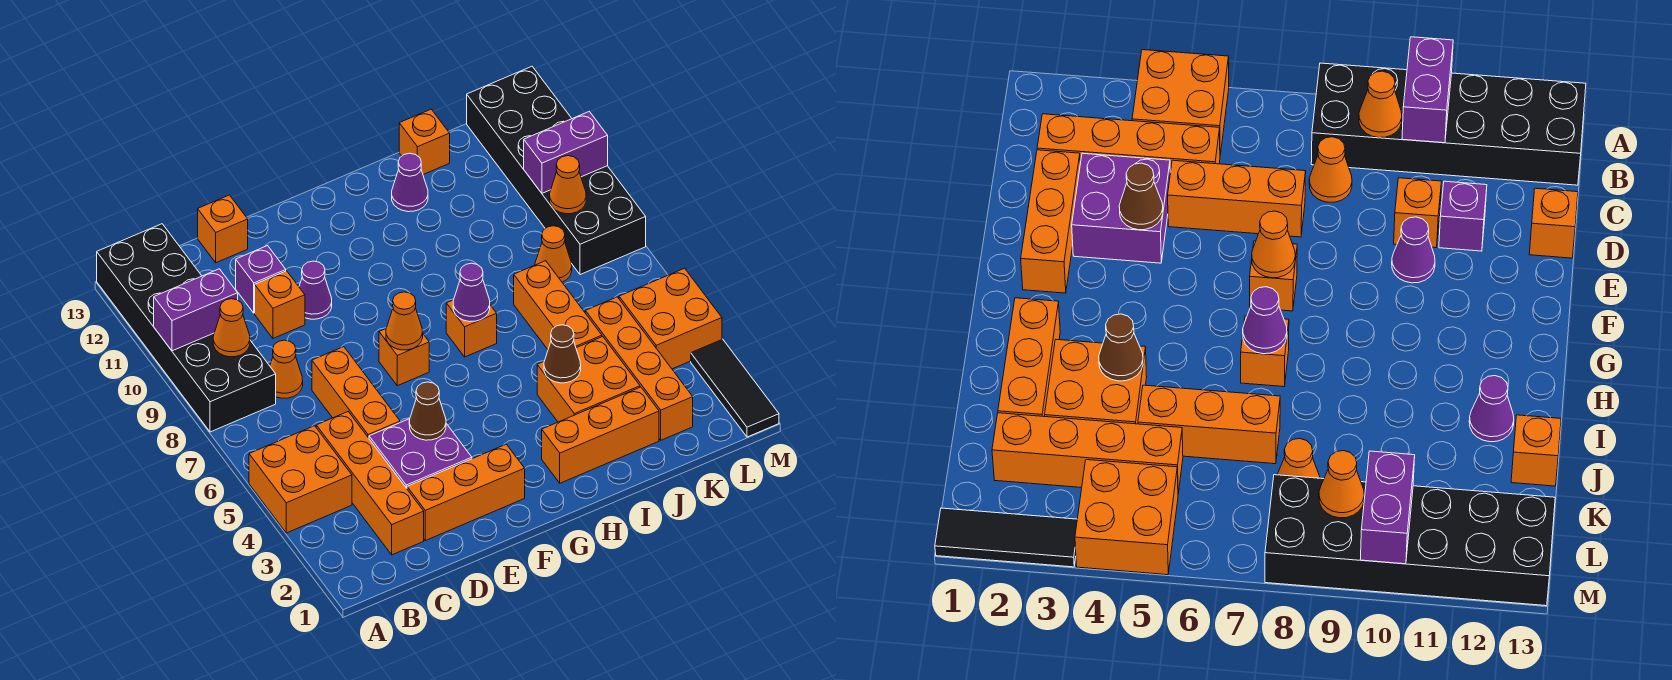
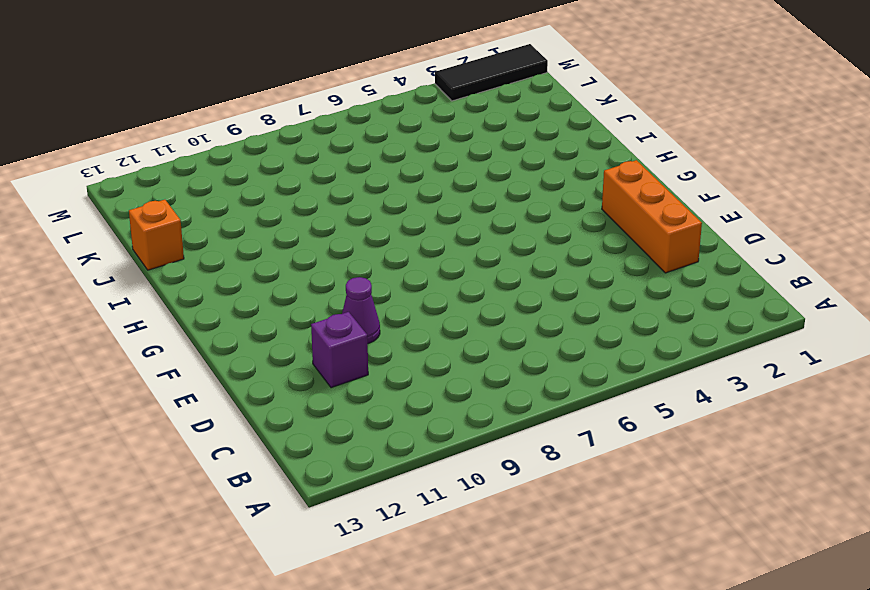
none -> orange 2x2 brick [249,426,352,533]
none -> black 2x6 brick [97,224,276,432]
none -> orange 1x4 brick [316,412,424,555]
none -> orange 1x1 cone [270,340,303,398]

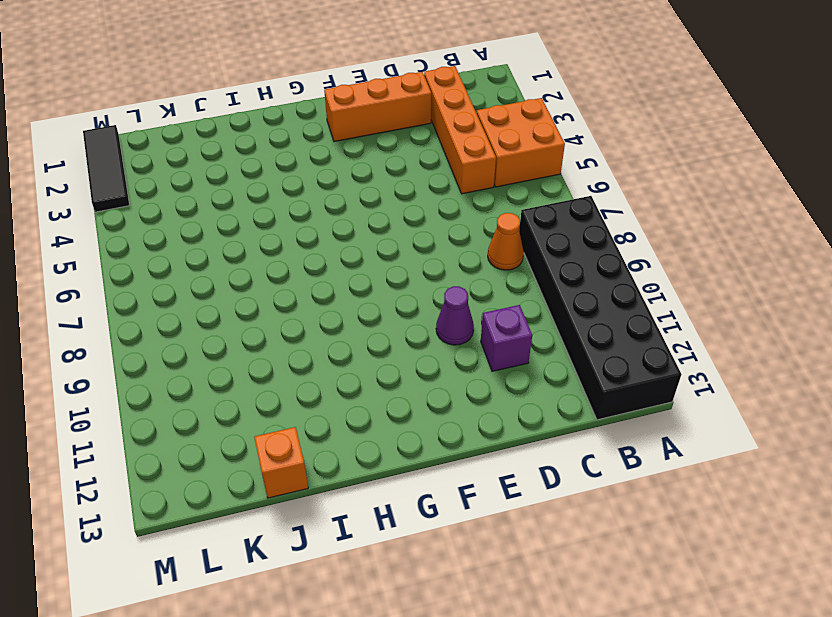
none -> purple 2x2 brick [369,419,472,488]
none -> orange 1x3 brick [312,347,400,438]
none -> orange 1x1 brick [255,271,305,338]
none -> orange 1x1 brick [198,195,248,263]

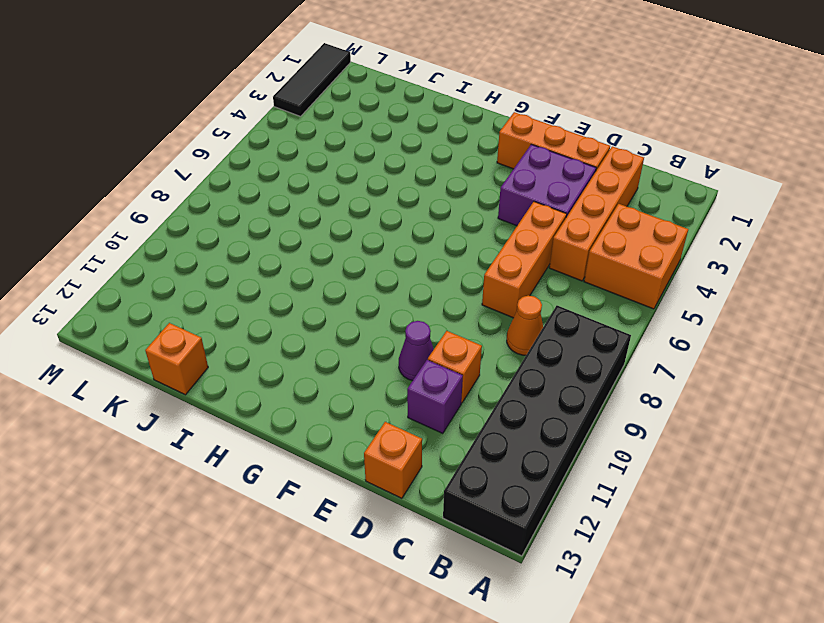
none -> orange 1x1 brick [379,329,429,386]
none -> orange 1x3 brick [542,387,659,483]
none -> orange 1x1 brick [446,300,497,357]
none -> orange 2x2 brick [537,337,640,422]

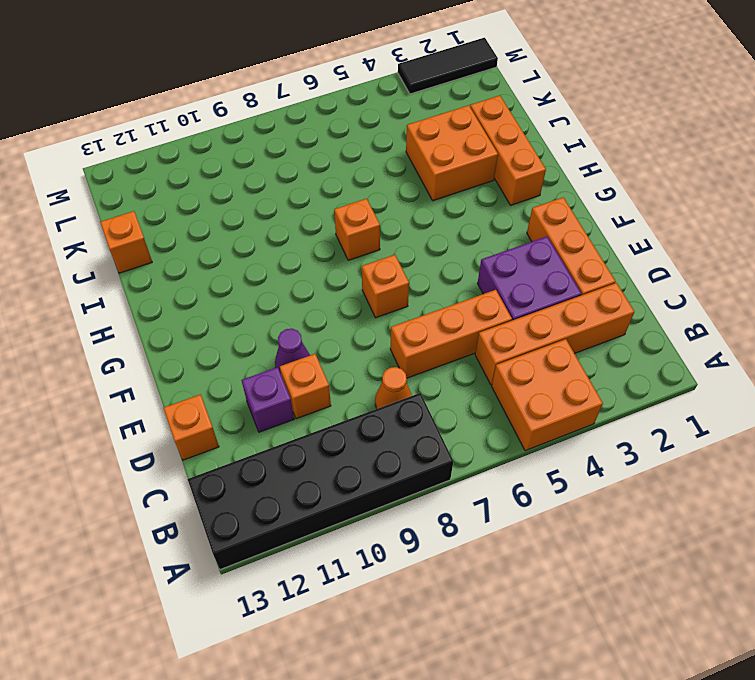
none -> purple 1x1 cone [392,153,428,212]
none -> orange 1x3 brick [514,261,602,349]
none -> orange 1x4 brick [585,297,693,440]
none -> orange 1x1 cone [535,226,572,282]

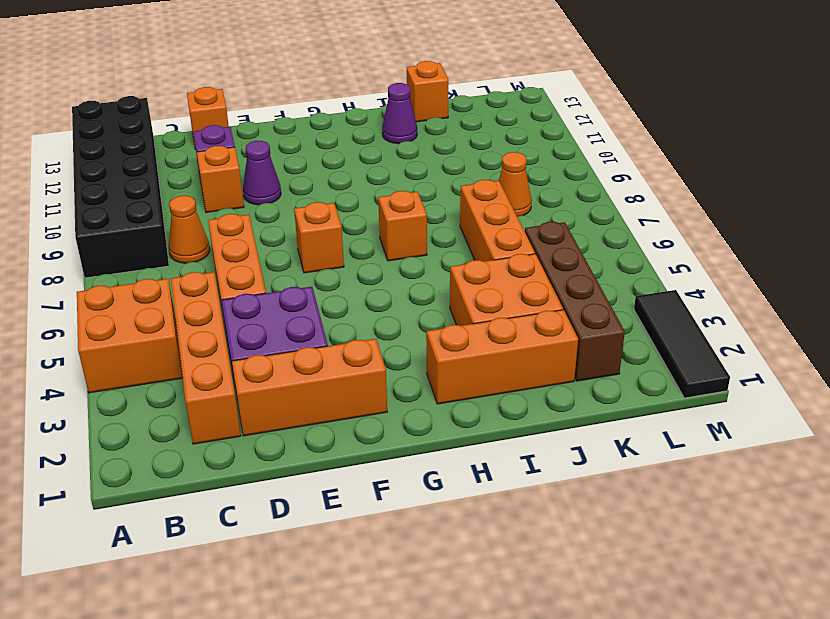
brown 1x4 brick [525,222,625,381] -> orange 1x4 brick [585,297,693,440]
none -> orange 2x2 brick [619,268,722,369]
none -> black 2x6 brick [467,66,646,275]
none -> purple 1x2 brick [154,269,238,351]
none -> orange 1x1 cone [213,299,250,357]

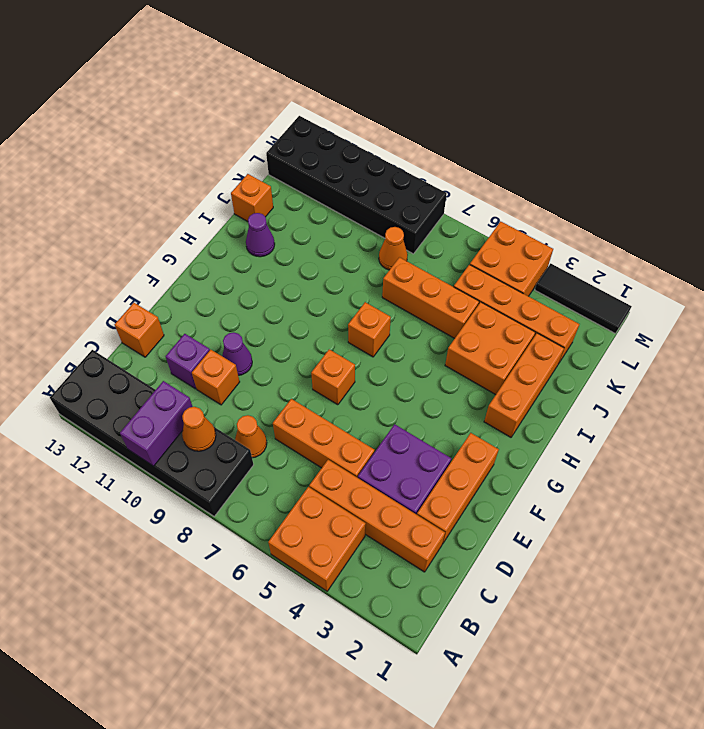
none -> brown 1x1 cone [409,382,446,440]
none -> orange 1x1 cone [386,292,423,350]
none -> purple 1x1 cone [453,263,490,322]
none -> brown 1x1 cone [544,325,581,383]

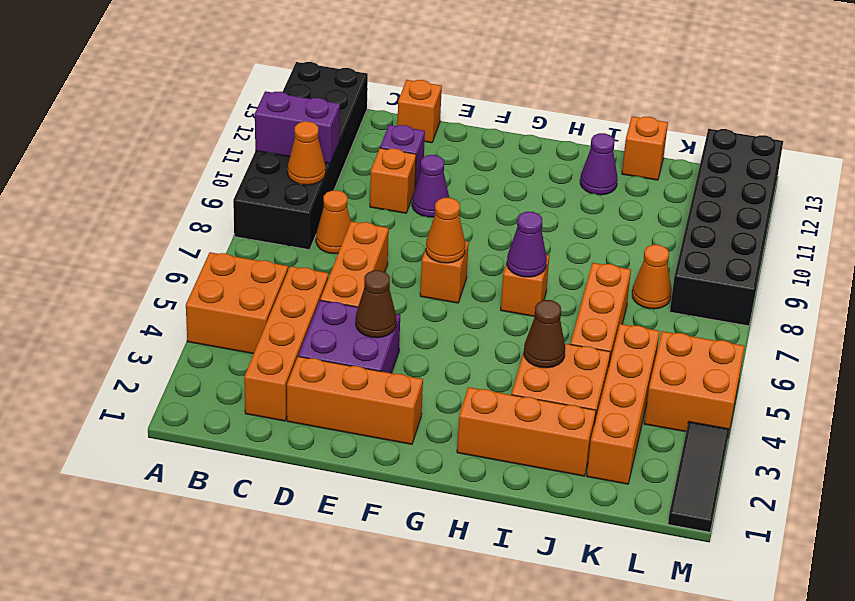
none -> orange 1x1 cone [550,156,586,214]
none -> purple 1x2 brick [524,112,608,193]

